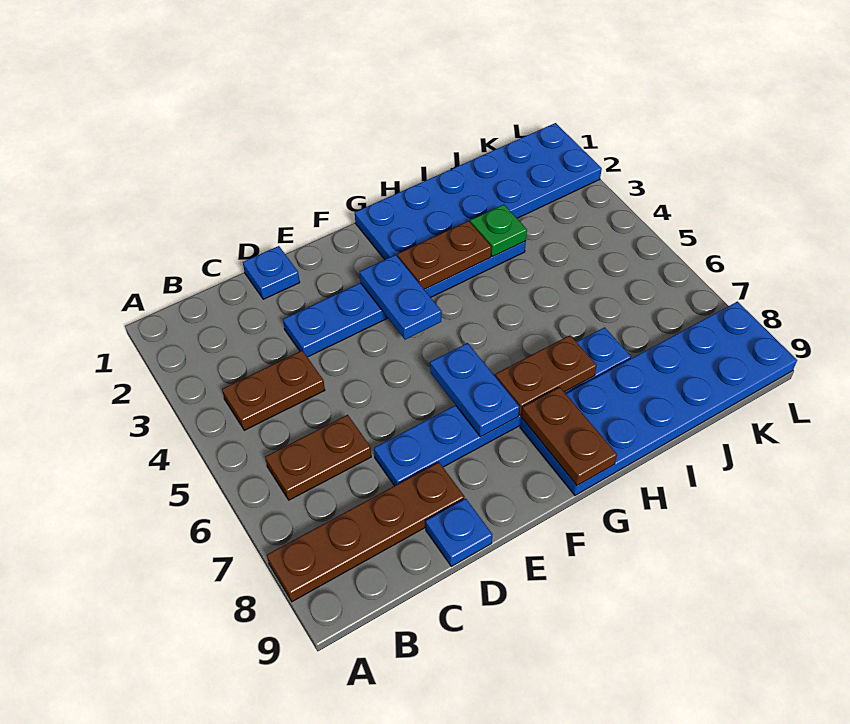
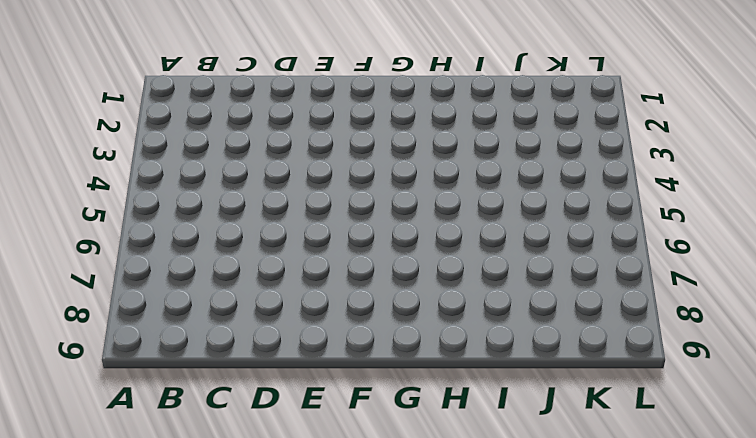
none -> brown 1x4 plate [267,462,465,602]
none -> brown 1x2 plate [222,350,325,430]
none -> brown 1x2 plate [265,415,371,500]

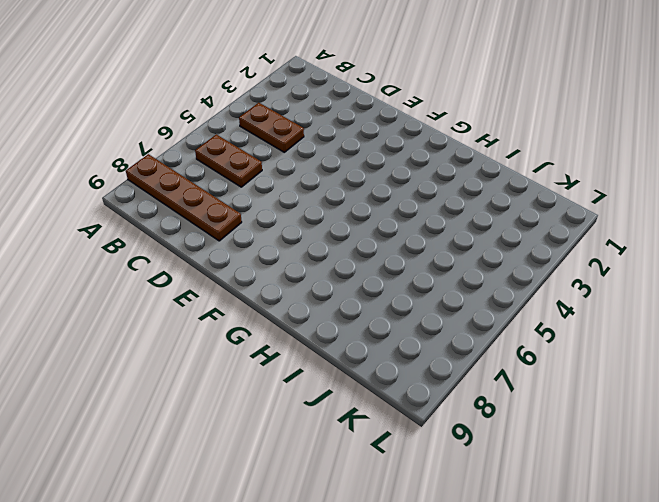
none -> blue 1x1 plate [243,246,300,299]
none -> blue 1x6 plate [283,241,526,357]
none -> blue 1x6 plate [374,327,631,486]

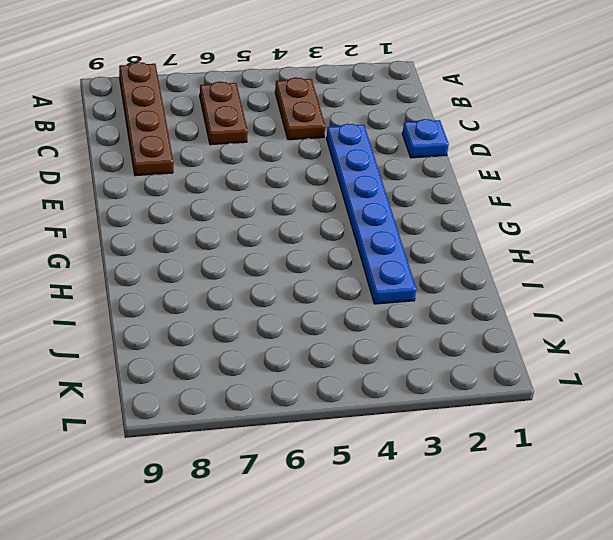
none -> blue 1x6 plate [374,327,631,486]
none -> blue 1x1 plate [426,498,492,566]
none -> blue 2x6 plate [355,123,602,259]

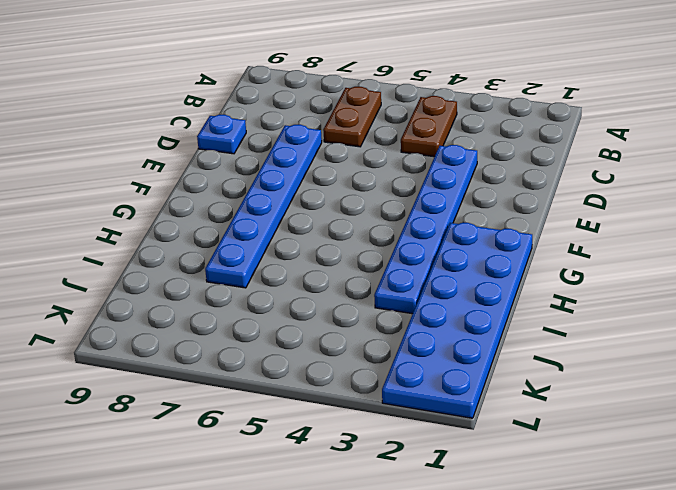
none -> brown 1x4 plate [267,462,465,602]
none -> blue 1x1 plate [243,246,300,299]
none -> blue 2x6 plate [520,302,797,495]

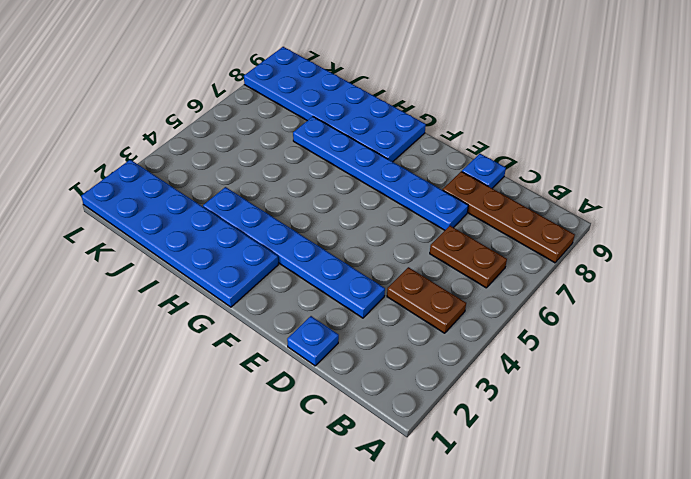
none -> blue 1x2 plate [360,255,442,340]
none -> blue 1x2 plate [430,343,519,437]
none -> brown 1x2 plate [397,221,491,290]

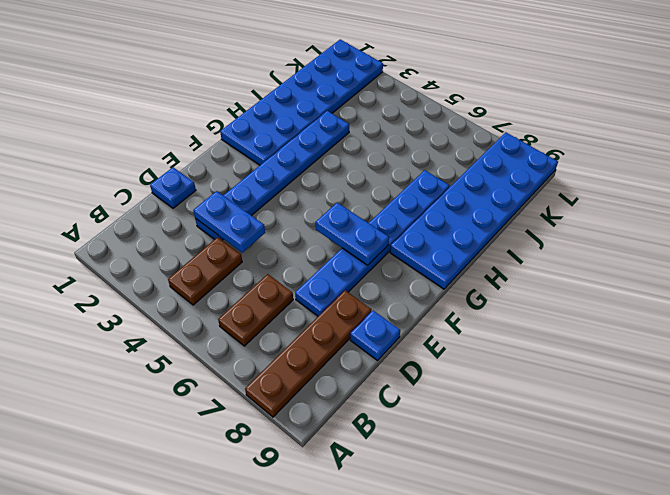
blue 1x2 plate [193,191,265,253] -> blue 1x2 plate moved to [360,255,442,340]
none -> brown 1x2 plate [397,221,491,290]
none -> brown 1x2 plate [495,335,597,416]
none -> brown 1x2 plate [522,387,617,486]

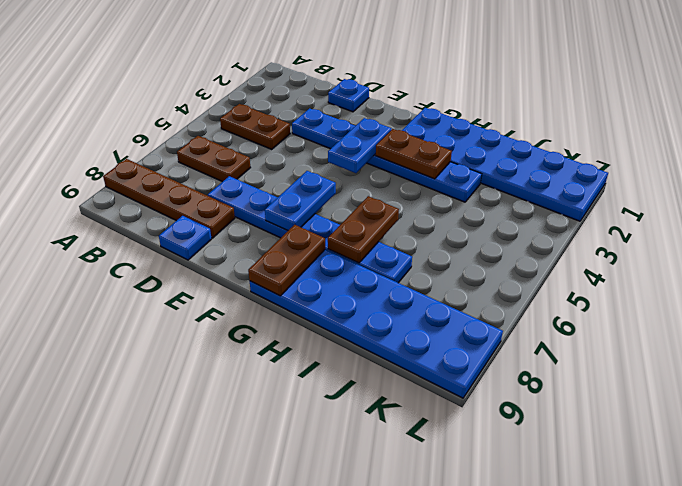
brown 1x2 plate [328,196,399,263] -> brown 1x2 plate turned to [495,335,597,416]
none -> green 1x1 plate [470,205,527,257]

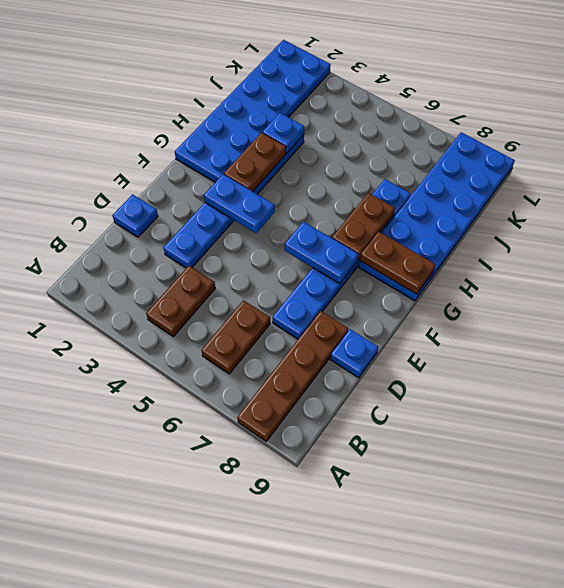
blue 1x1 plate [262,113,304,153] -> green 1x1 plate [470,205,527,257]

